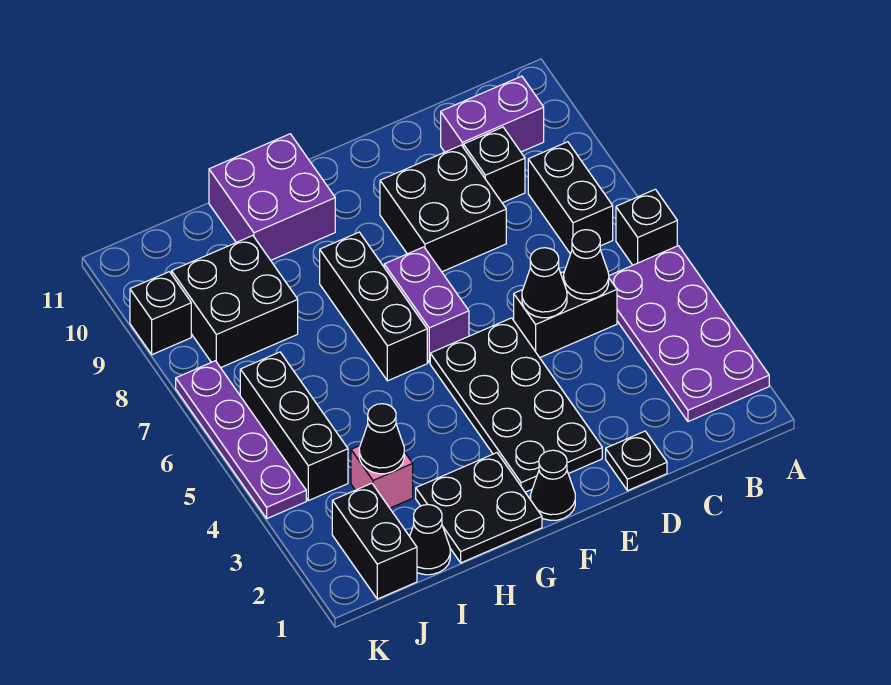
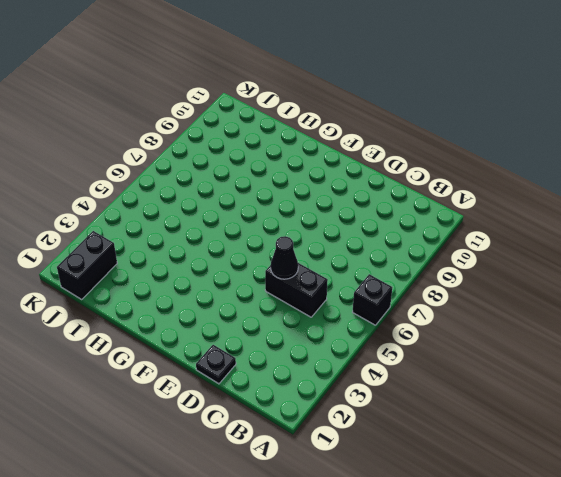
none -> purple 2x4 plate [609,246,769,422]
none -> black 1x2 brick [528,142,613,254]
none -> purple 1x2 brick [441,76,544,152]

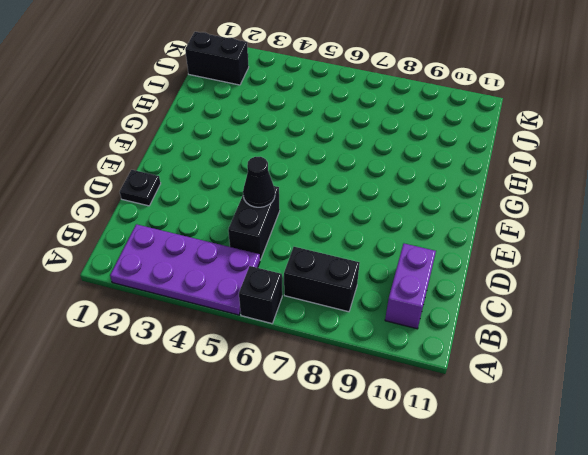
none -> black 1x1 brick [464,127,525,203]
none -> black 2x2 brick [380,145,506,272]
none -> black 2x4 plate [430,318,602,492]

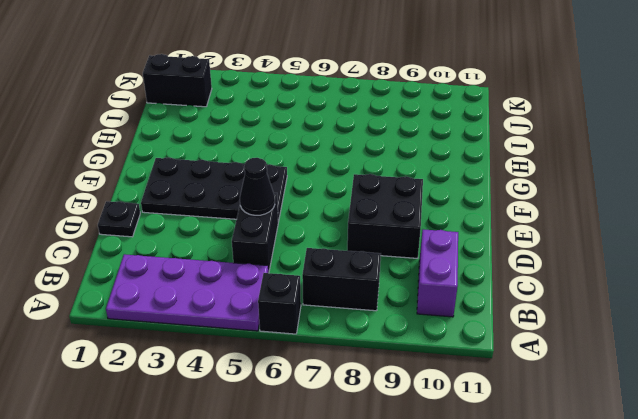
none -> black 1x1 brick [464,127,525,203]
none -> black 1x1 cone [530,450,575,520]
none -> purple 1x2 brick [384,247,469,363]

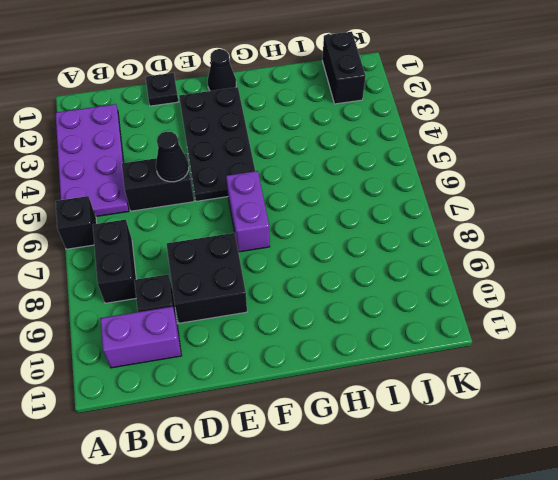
none -> black 2x2 plate [416,453,542,563]
none -> black 1x3 brick [320,232,427,381]
none -> purple 2x2 brick [209,134,335,260]

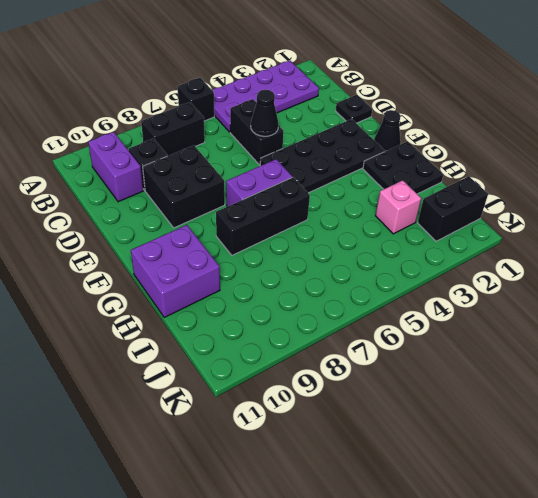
none -> black 1x1 cone [410,505,450,575]
none -> black 2x2 brick [172,236,298,368]
none -> black 1x3 brick [240,352,348,501]

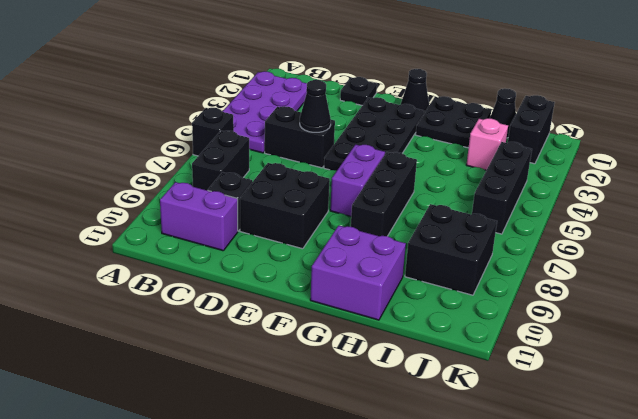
none -> purple 1x4 plate [176,361,306,519]
none -> black 1x1 brick [130,272,191,355]
none -> black 1x1 cone [564,230,609,300]

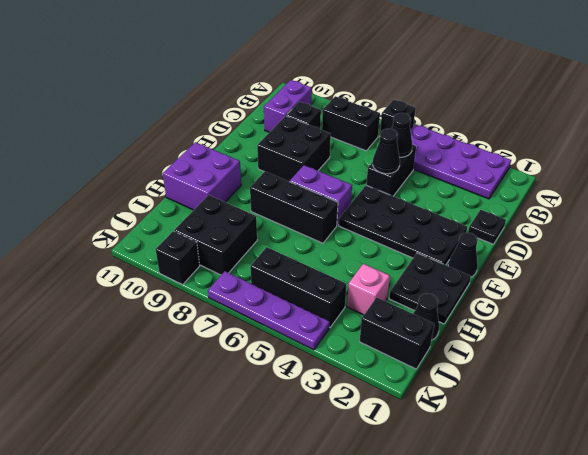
none -> black 1x1 cone [359,404,404,474]

